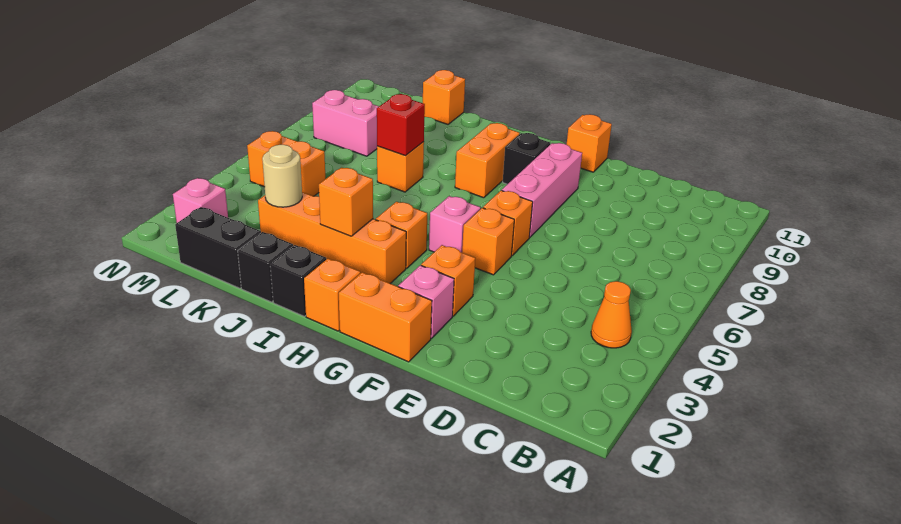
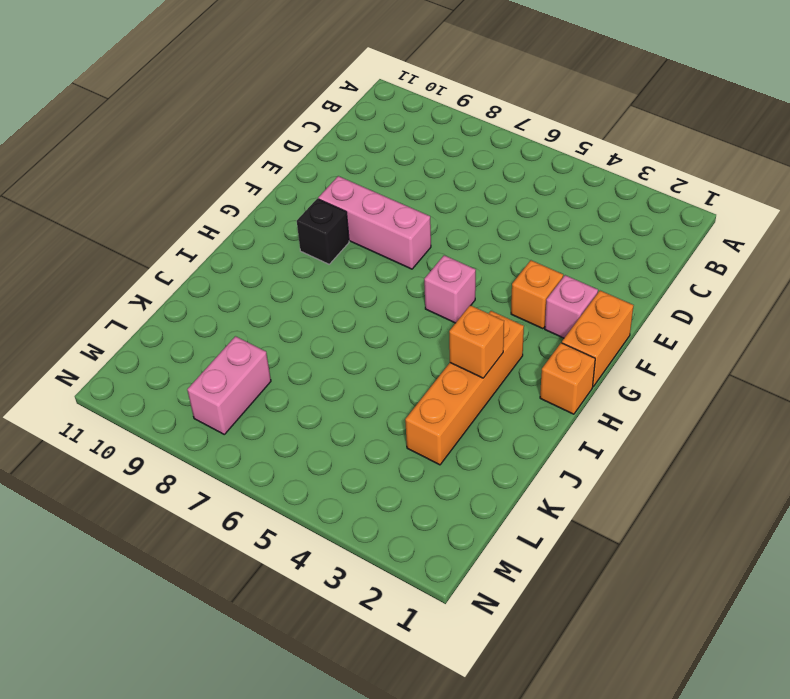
none -> orange 1x1 cone [591,281,632,348]
none -> orange 1x1 brick [462,208,514,275]
none -> orange 1x1 brick [483,190,533,255]

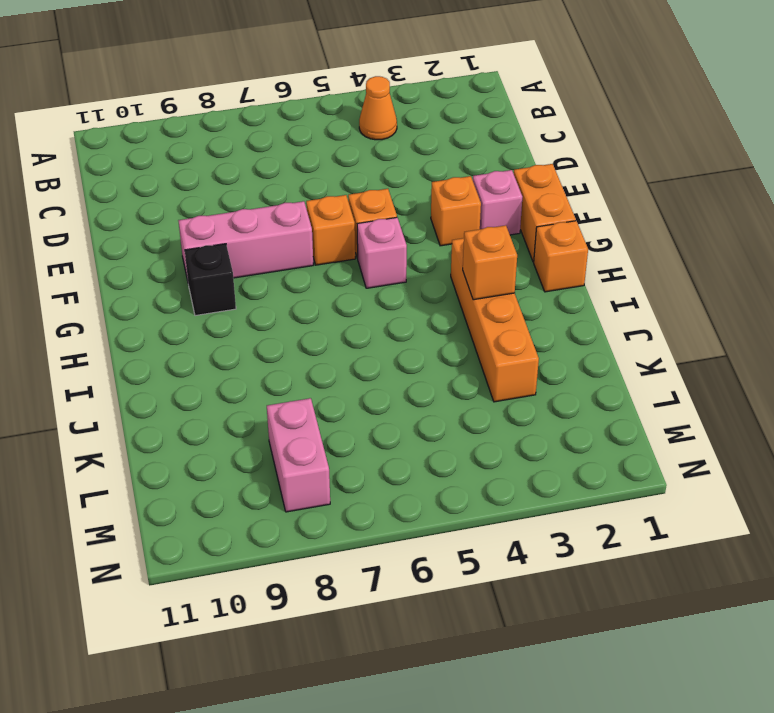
none -> orange 1x1 brick [567,114,612,172]
none -> orange 1x1 brick [376,202,427,268]
none -> orange 1x2 brick [455,123,520,198]

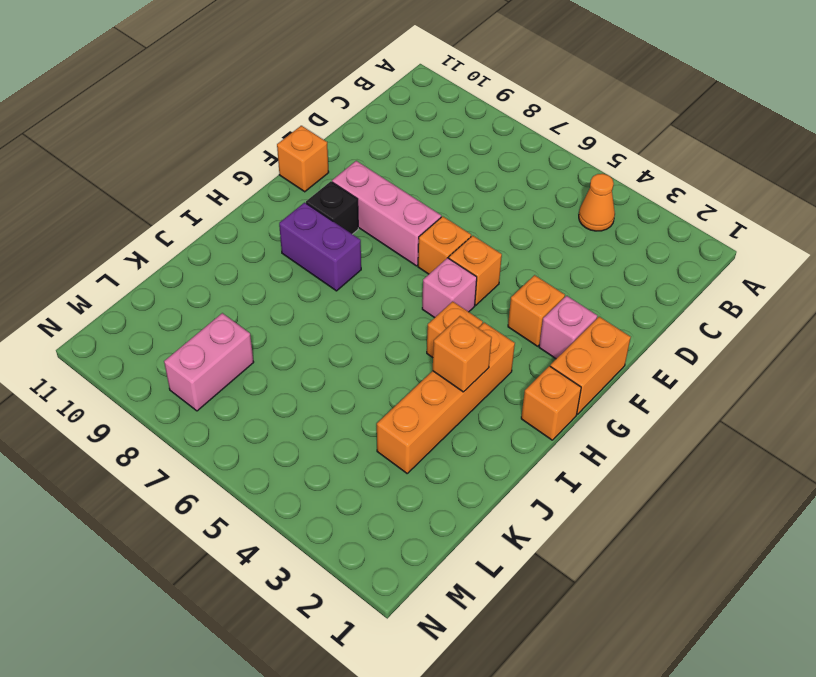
purple 1x2 brick [279,203,361,291] -> orange 1x2 brick [455,123,520,198]
none -> black 1x1 brick [270,245,326,316]
none -> black 1x1 brick [238,232,293,302]
none -> orange 1x1 brick [377,142,424,192]

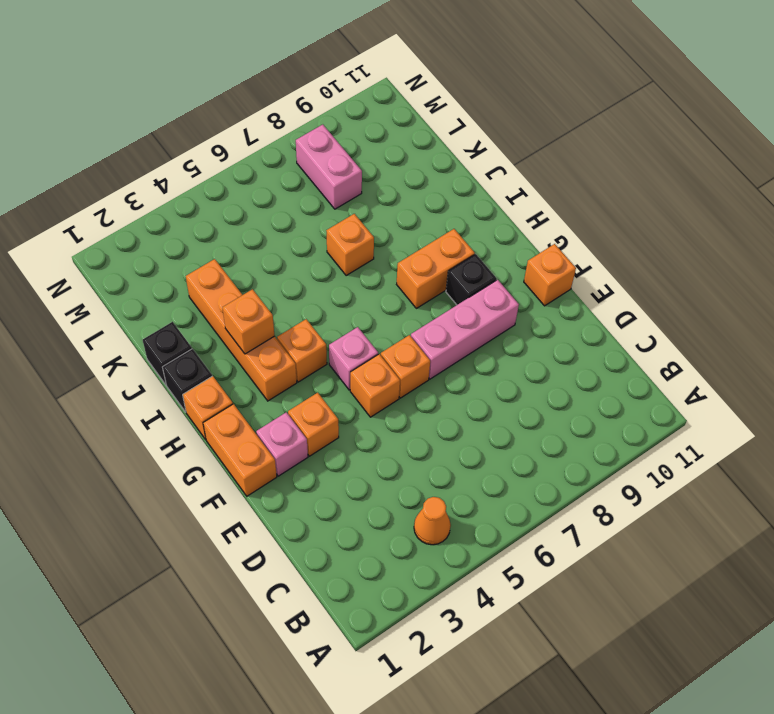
none -> black 1x2 brick [175,207,261,288]
none -> orange 1x1 brick [423,70,465,124]
none -> orange 1x2 brick [247,131,325,196]

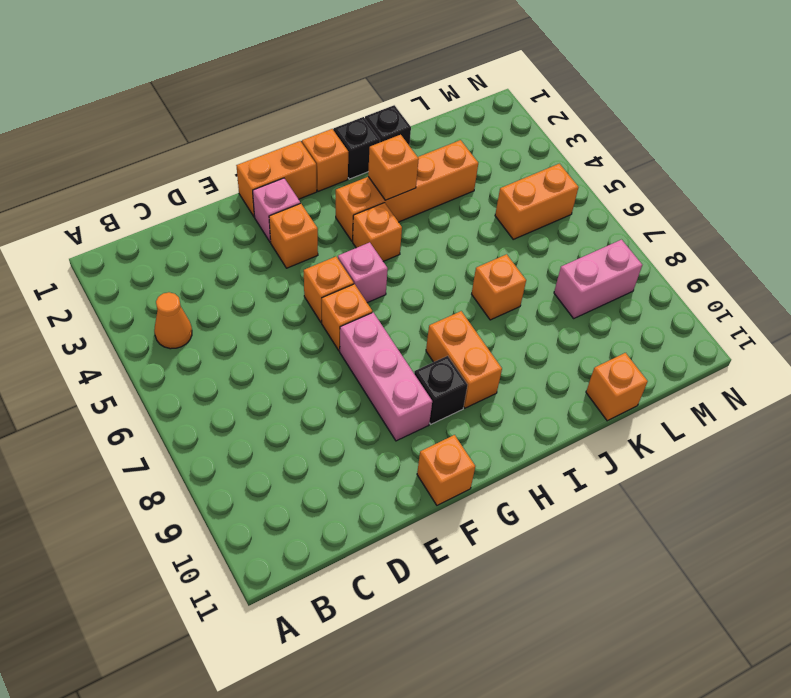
none -> black 1x2 brick [175,207,261,288]
none -> pink 1x1 brick [173,178,228,223]
none -> red 1x1 brick [377,94,425,156]

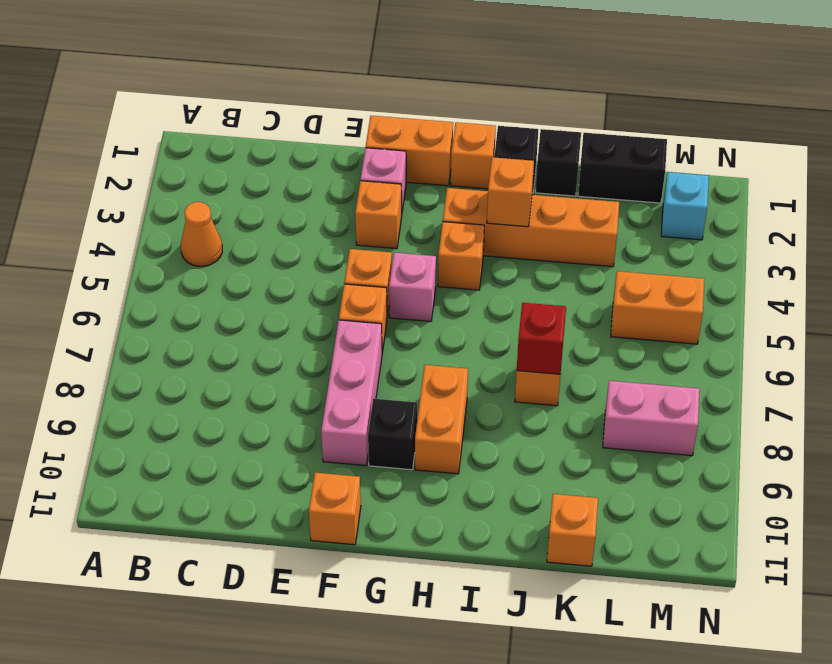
cyan 1x1 brick [661,172,709,240] -> pink 1x1 brick [173,178,228,223]
none -> tan 1x1 round brick [262,145,302,207]

